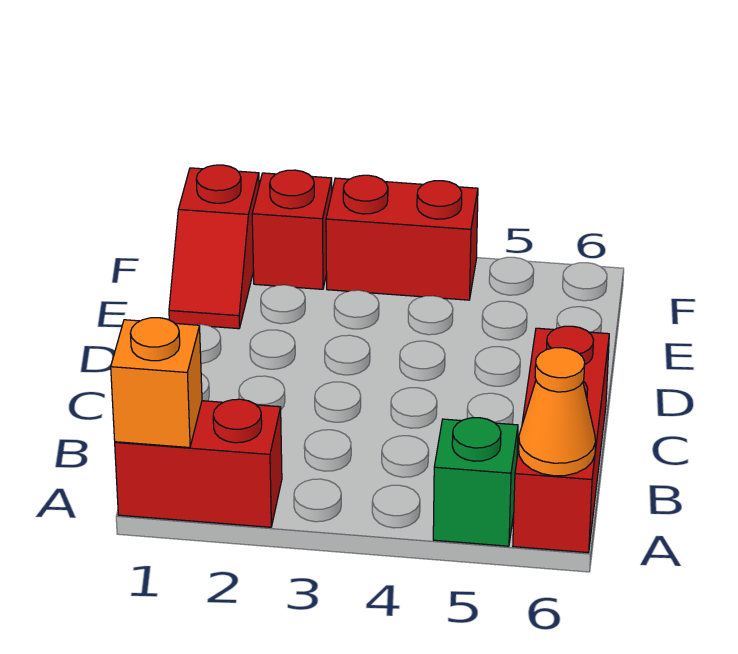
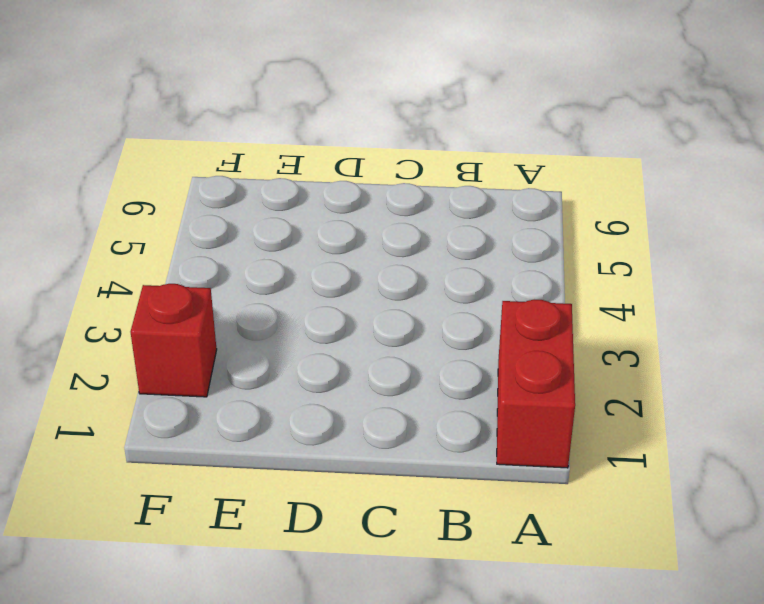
none -> green 1x1 brick [433,418,518,546]
none -> red 1x3 brick [513,326,609,553]

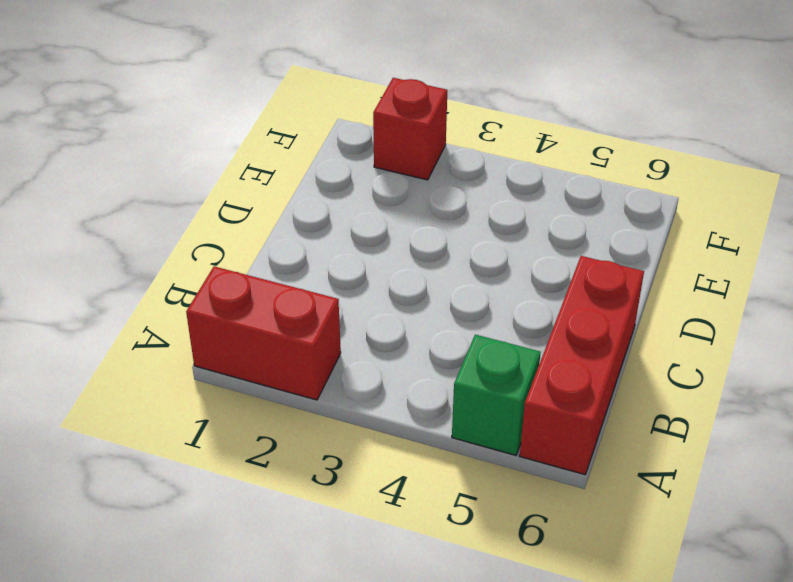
none -> red 1x2 slope [169,165,259,329]
none -> red 1x2 brick [326,175,478,300]

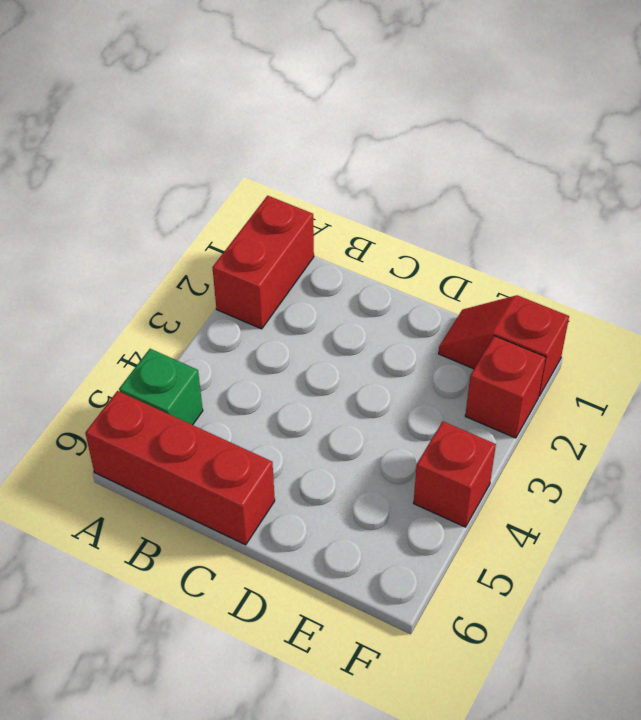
red 1x1 brick [414,421,496,527] -> red 1x2 brick [326,175,478,300]
none -> orange 1x1 brick [111,318,202,448]
none -> orange 1x1 cone [519,348,596,476]

